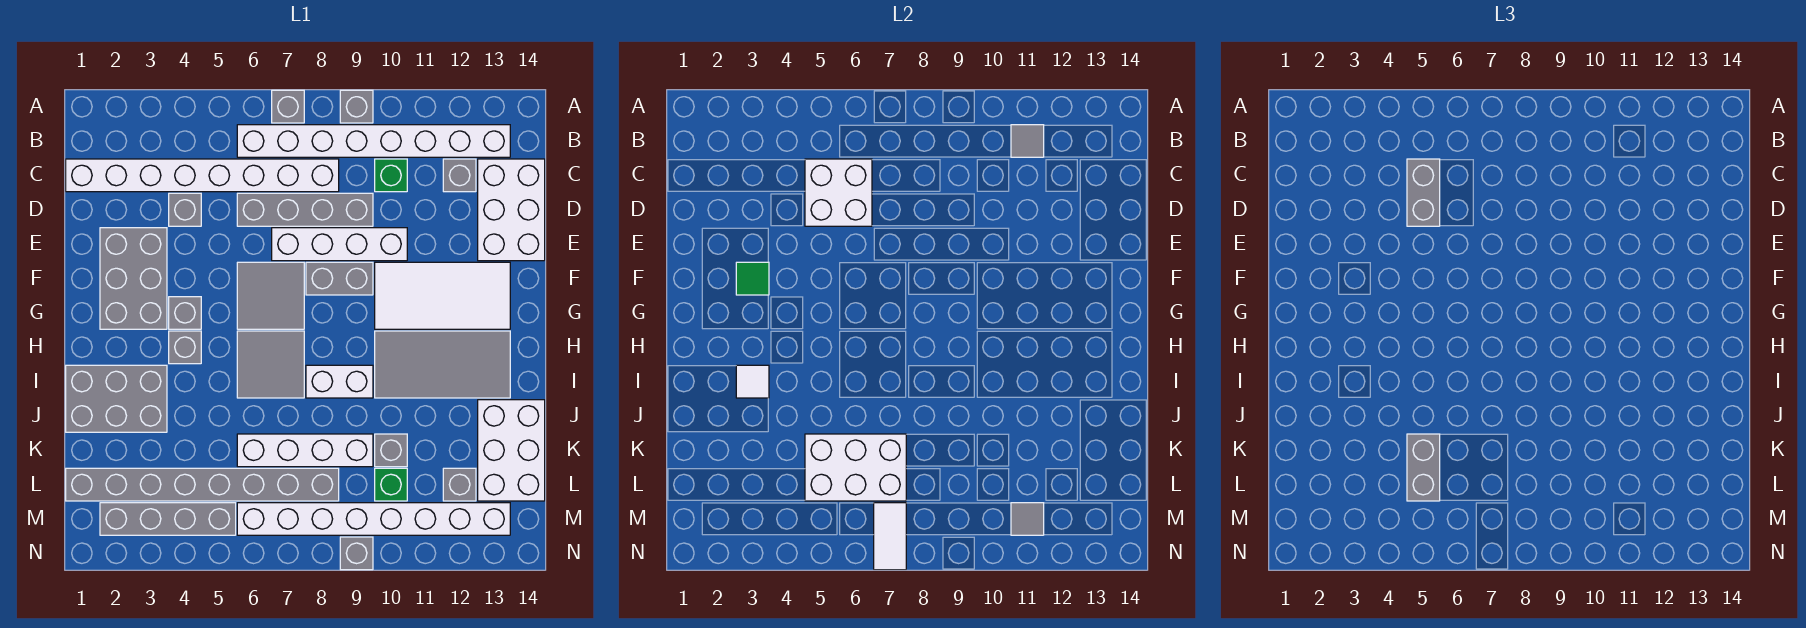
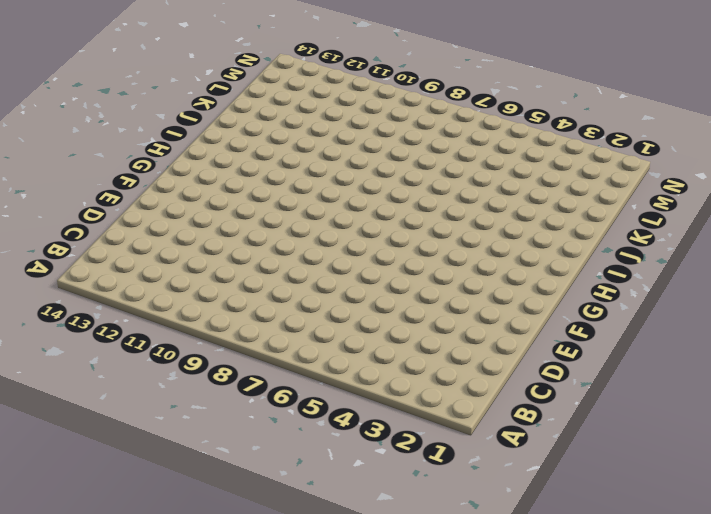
none -> grey 1x1 brick [272,90,304,123]
none -> grey 1x1 brick [340,90,373,123]
none -> white 1x8 brick [237,125,510,157]
none -> white 1x8 brick [66,159,339,192]

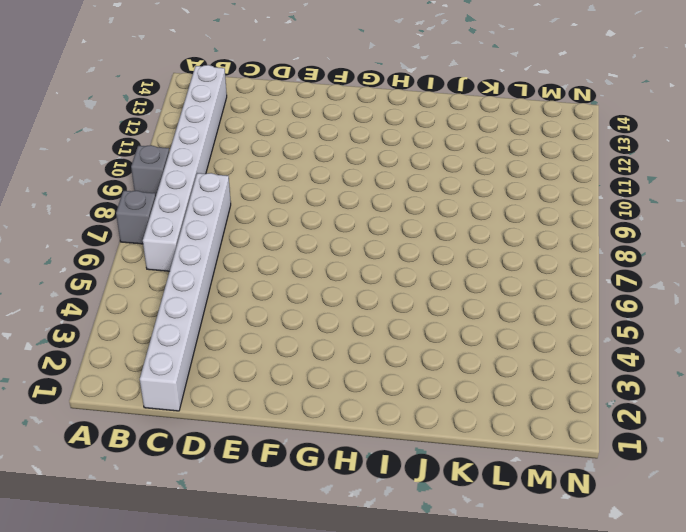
none -> green 1x1 brick [375,159,407,192]
none -> grey 1x1 brick [443,159,476,192]
none -> white 2x3 brick [478,159,545,261]
none -> grey 1x1 brick [169,193,201,226]

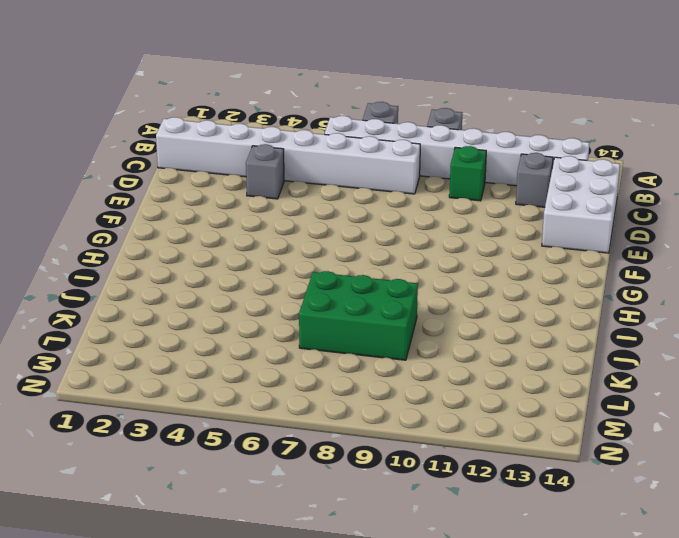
green 2x3 brick [299,271,418,360] -> white 1x4 brick [237,434,373,467]
none -> grey 1x4 brick [237,193,373,226]
none -> grey 2x3 brick [100,228,167,329]
none -> white 1x4 brick [272,228,407,261]
none -> grey 2x2 tile [237,262,304,329]

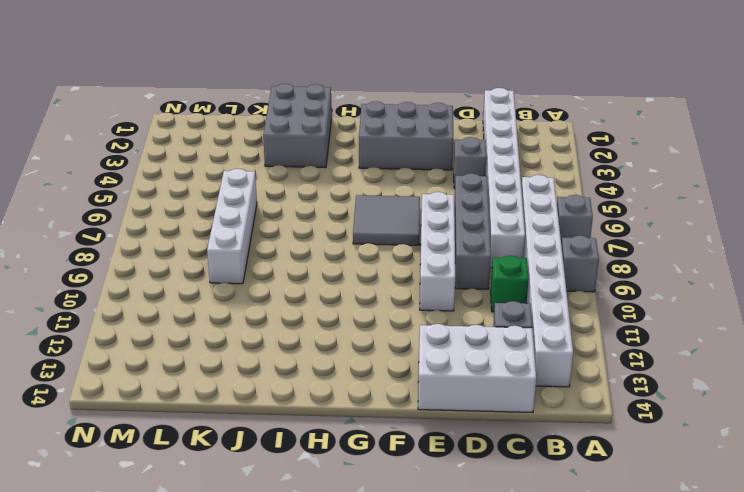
none -> grey 1x2 brick [306,262,373,295]
none -> white 2x4 tile [375,262,510,329]
none -> grey 1x1 brick [169,297,201,329]
none -> grey 1x1 brick [169,331,201,364]

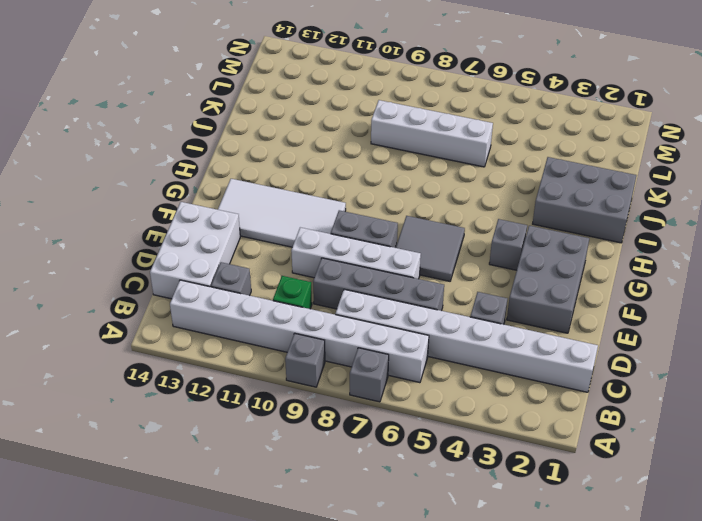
none -> grey 1x1 brick [169,331,201,364]
none -> grey 2x2 tile [237,331,304,398]
none -> grey 2x4 tile [375,331,510,398]
none -> white 1x2 brick [306,365,373,398]

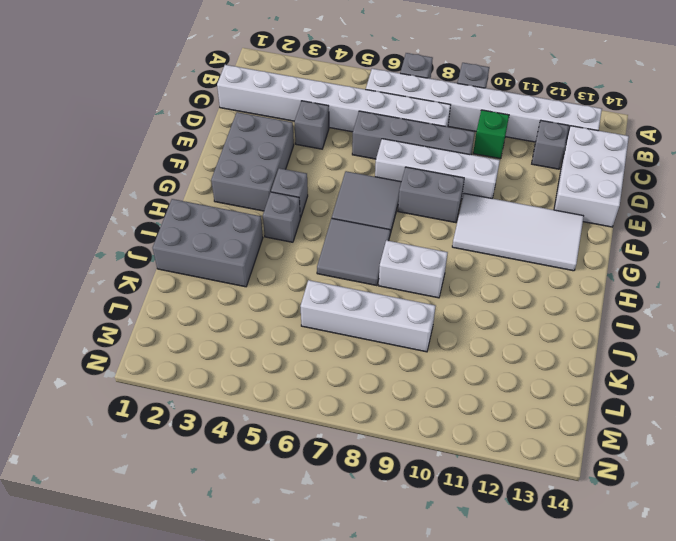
none -> grey 2x4 tile [375,331,510,398]
none -> white 2x3 brick [478,400,545,501]
none -> grey 1x1 brick [375,434,407,467]
none -> grey 1x8 brick [66,468,339,501]

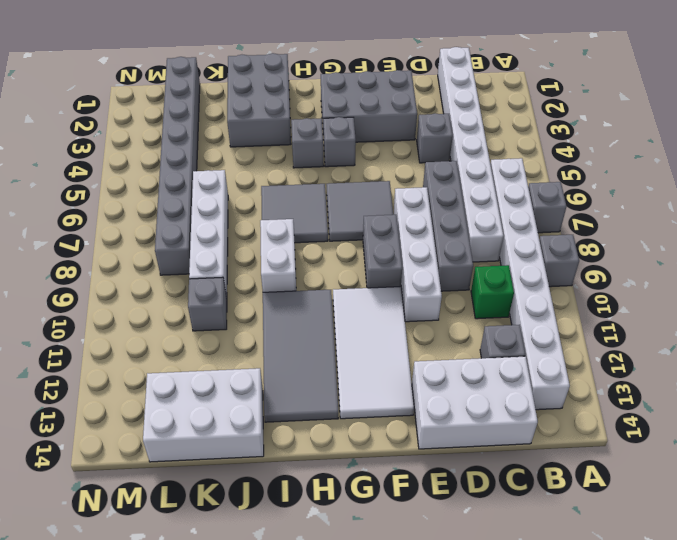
none -> green 1x1 brick [375,468,407,501]
none -> grey 1x1 brick [443,468,476,501]
none -> grey 1x4 brick [100,503,236,535]
none -> white 1x8 brick [237,503,510,535]

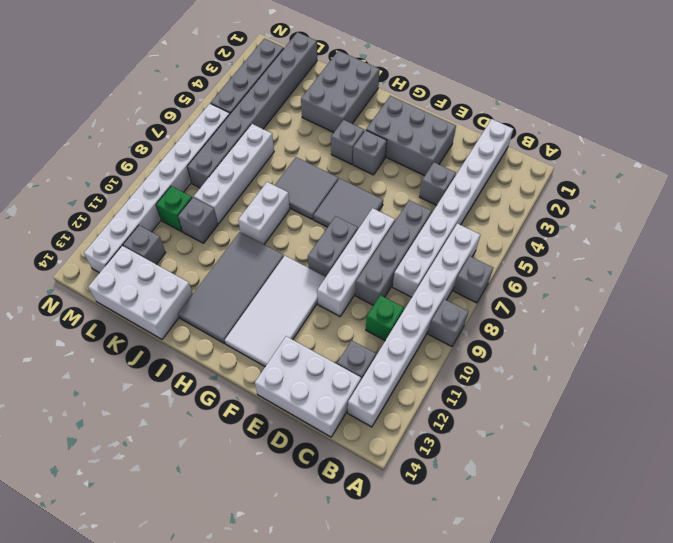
none -> grey 1x1 brick [340,537,373,570]
none -> grey 1x1 tile [1011,125,1044,157]
none -> white 2x2 brick [805,159,872,226]
none -> green 1x1 tile [736,262,769,295]

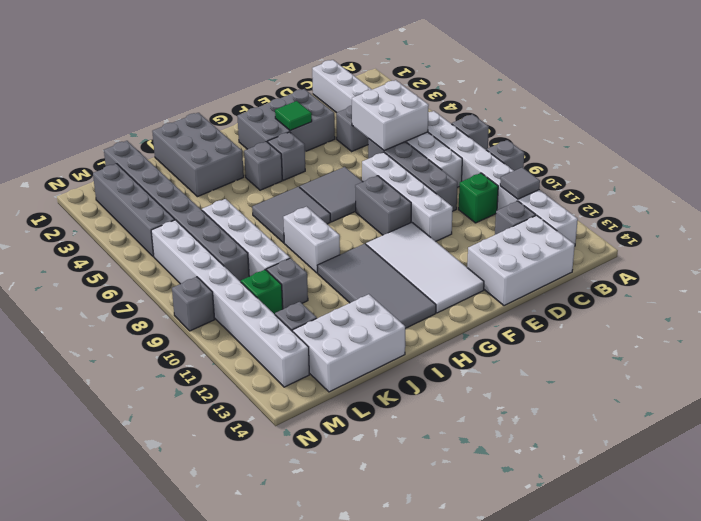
none -> white 1x1 tile [736,365,769,398]
none -> white 2x3 brick [805,434,906,501]
none -> white 1x2 tile [874,503,906,570]
none -> grey 1x1 tile [1011,503,1044,535]

